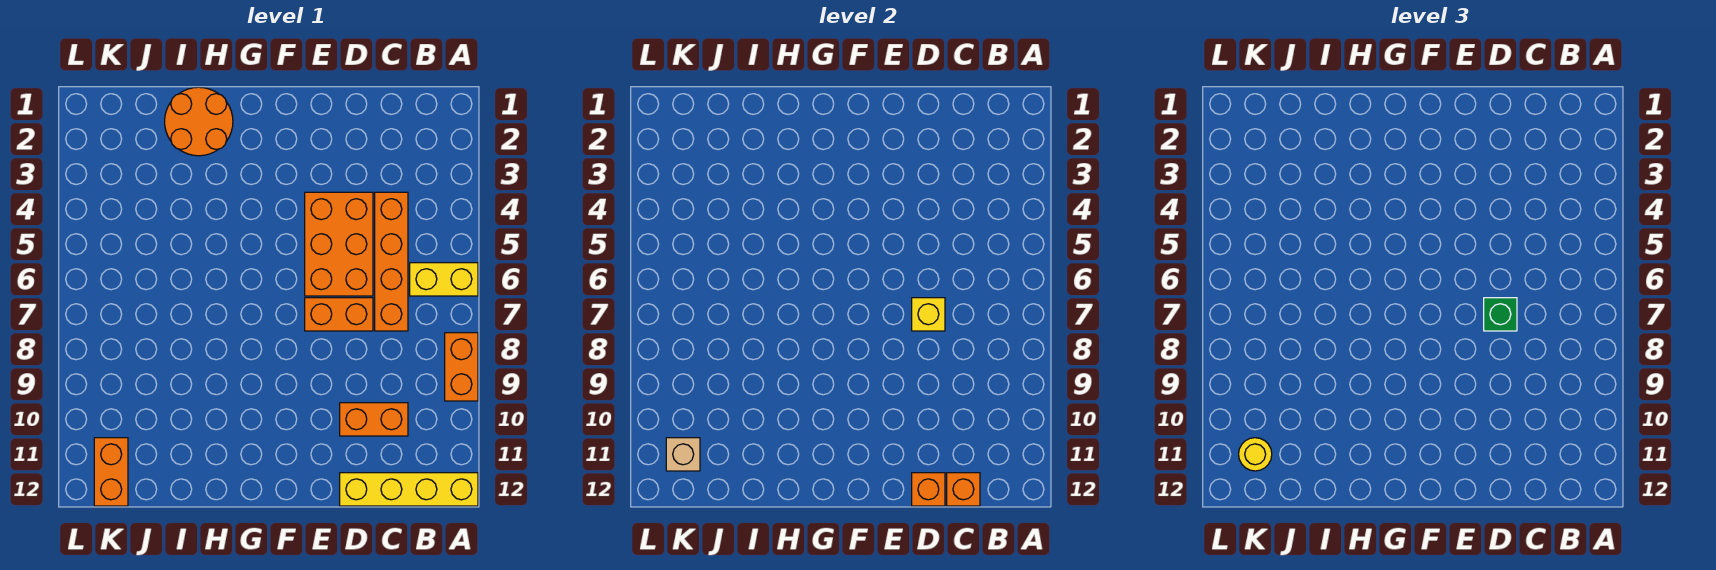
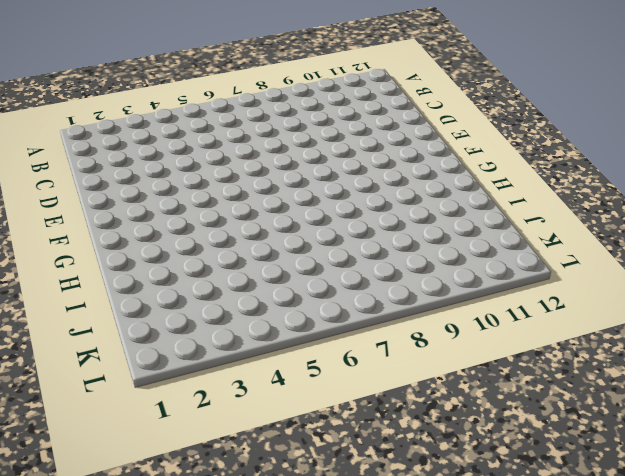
none -> yellow 1x2 brick [410,263,478,296]
none -> orange 1x2 brick [445,333,478,401]
none -> yellow 1x4 brick [340,473,478,506]

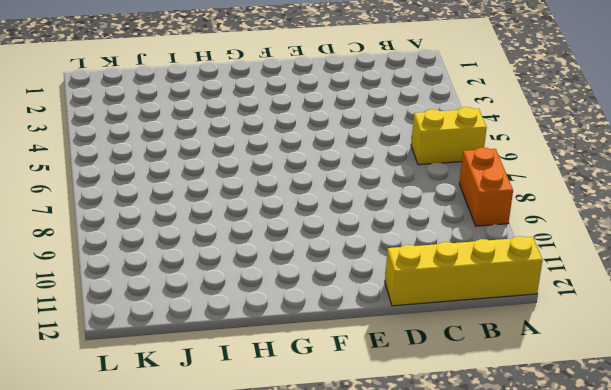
none -> orange 1x4 brick [375,192,408,331]
none -> orange 1x2 brick [340,403,408,436]
none -> orange 2x3 brick [305,192,373,296]

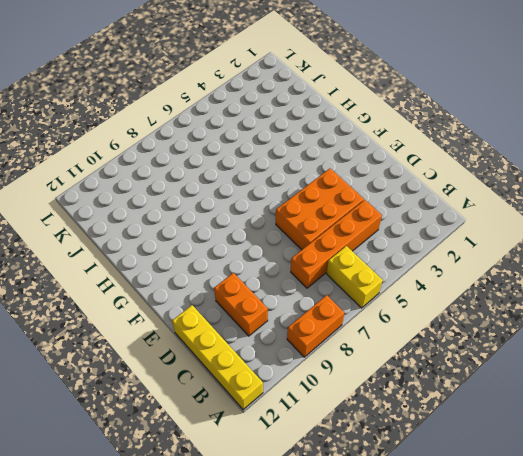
none -> orange 1x2 brick [305,298,373,331]
none -> orange 2x2 round brick [165,87,233,156]
none -> orange 1x2 brick [94,438,128,506]

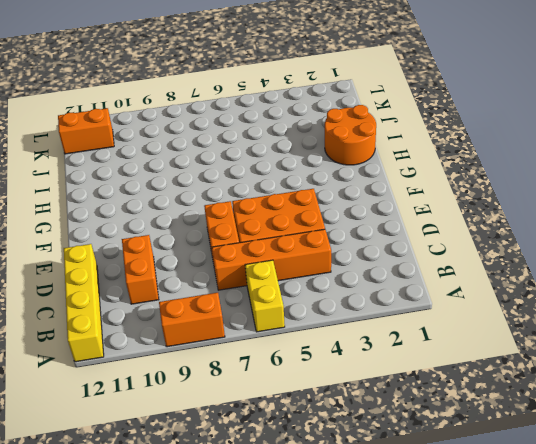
none -> orange 1x1 brick [947,473,980,506]
none -> yellow 1x1 brick [912,298,945,331]
none -> orange 1x1 brick [912,473,945,506]

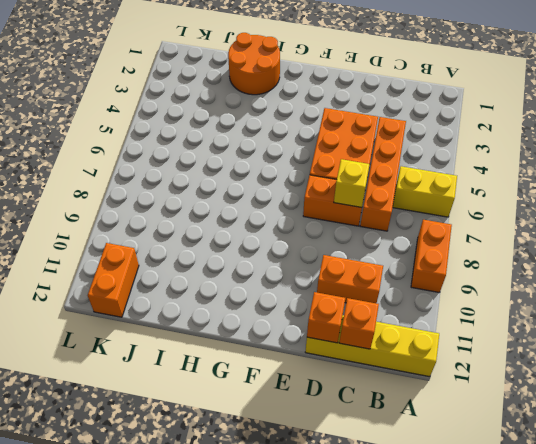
none -> tan 1x1 brick [666,438,700,471]
none -> green 1x1 brick [1484,298,1517,331]
none -> yellow 1x1 round brick [1239,438,1272,471]

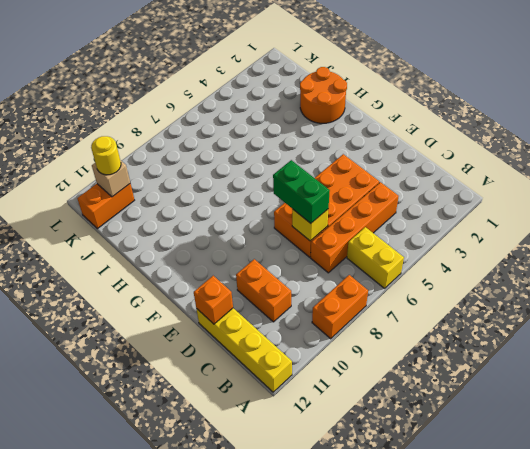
green 1x2 brick [273,160,330,223] -> green 1x1 brick [1484,298,1517,331]
none -> orange 1x1 brick [947,473,980,506]

